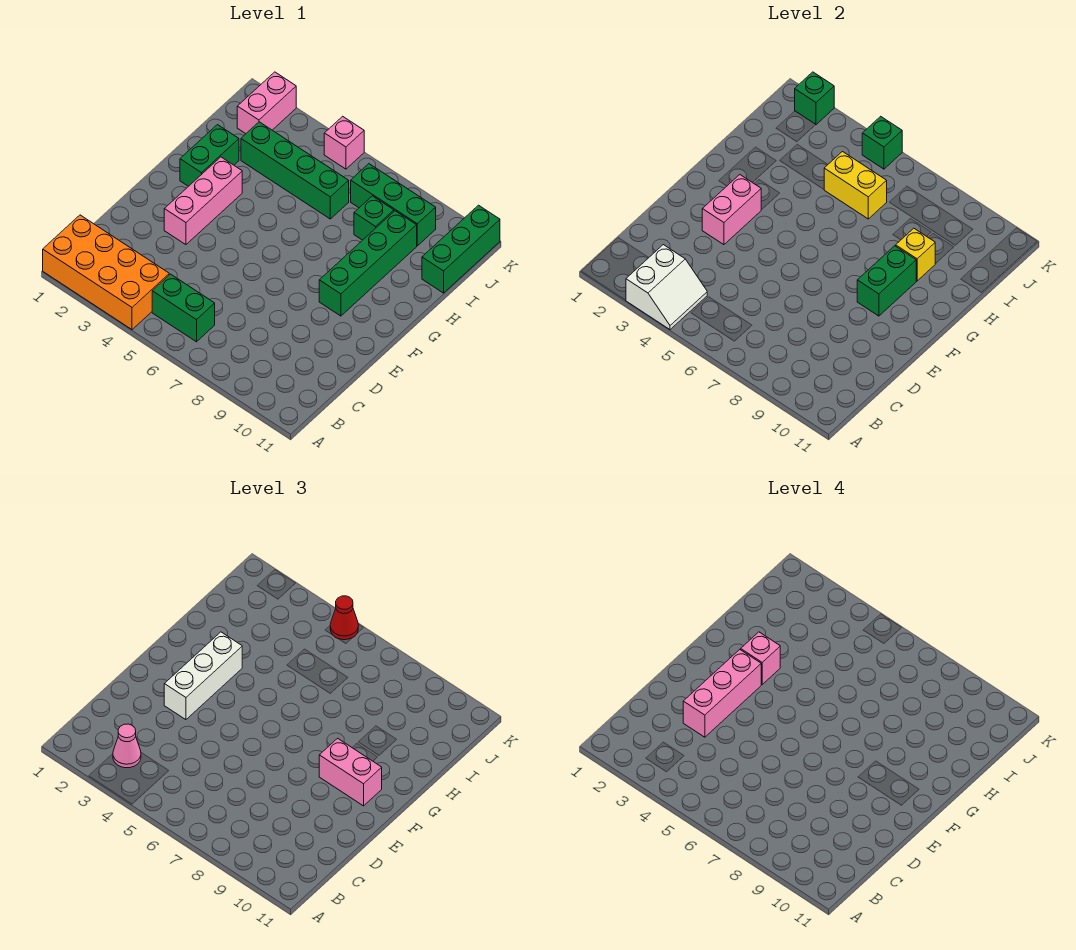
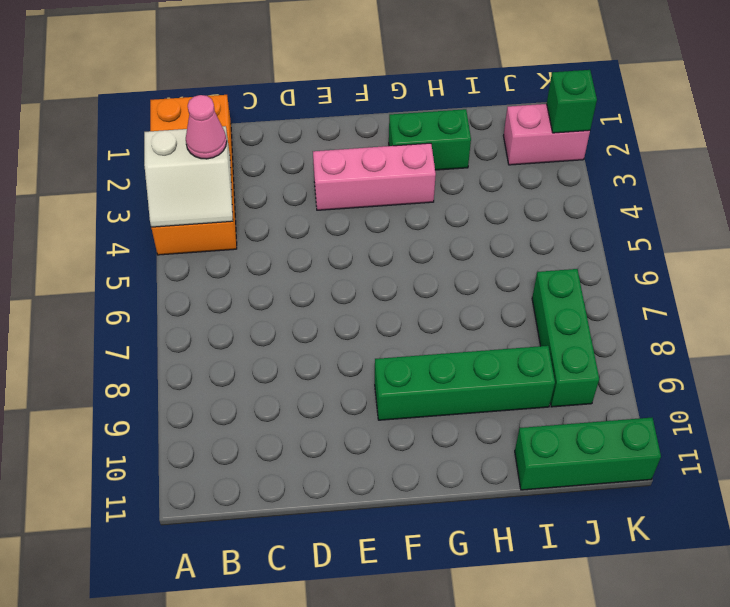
none -> green 1x2 brick [152,274,215,342]
none -> green 1x4 brick [241,122,349,219]
none -> green 1x1 brick [354,196,394,240]

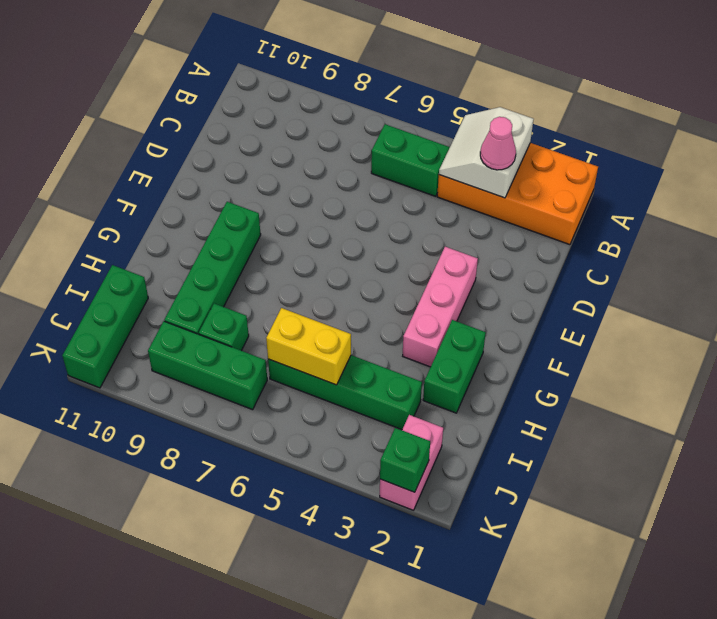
none -> pink 1x1 brick [324,116,364,169]
none -> pink 1x2 brick [702,175,761,245]
none -> green 1x2 brick [857,246,916,316]

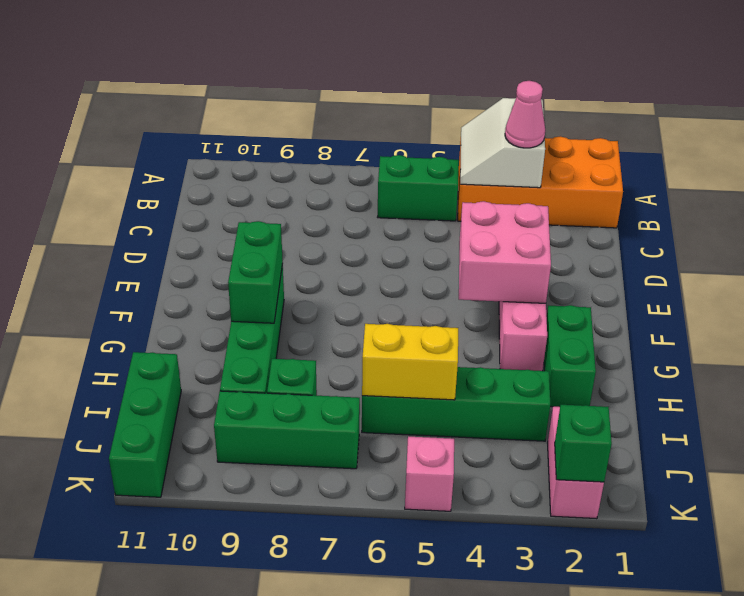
pink 2x2 brick [459,201,551,303] -> pink 1x2 brick [702,175,761,245]
none -> yellow 1x1 brick [896,228,935,281]
none -> green 1x1 brick [862,116,902,169]
none -> white 1x3 brick [164,632,242,720]

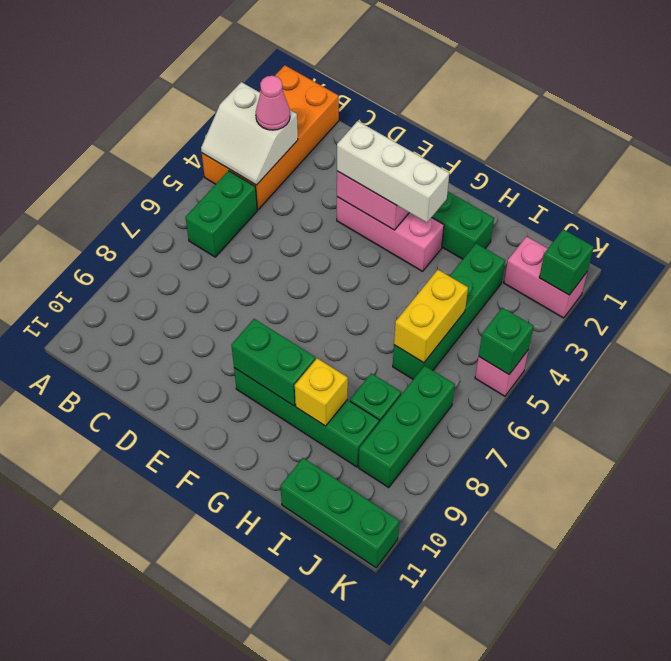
none -> pink 1x2 brick [319,738,382,806]
none -> red 1x1 cone [330,596,358,640]
none -> pink 1x3 brick [683,650,762,737]

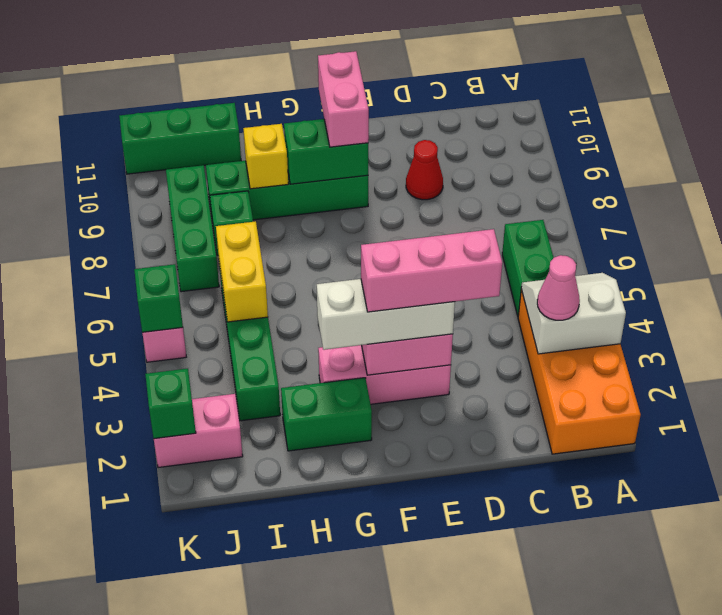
red 1x1 cone [406,140,443,200] -> red 1x1 cone moved to [330,596,358,640]
none -> pink 1x1 brick [741,632,780,684]

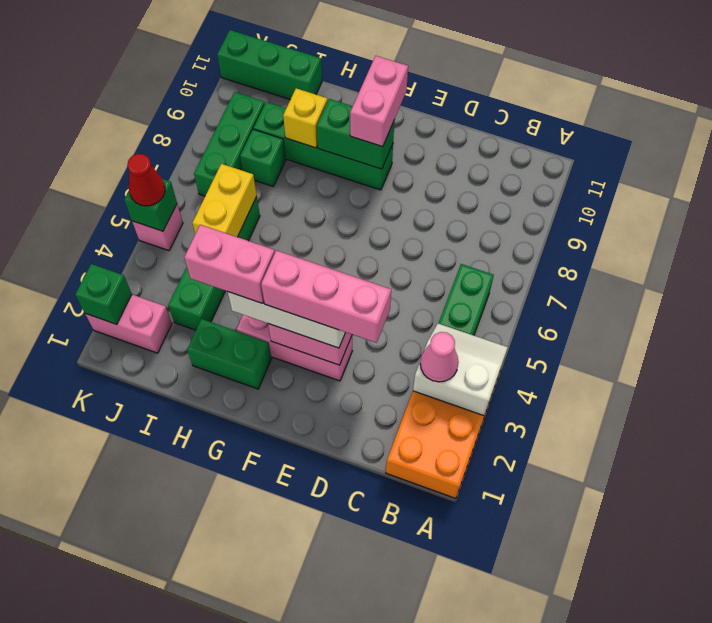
pink 1x2 brick [184,225,275,304] -> pink 1x1 brick [741,632,780,684]

